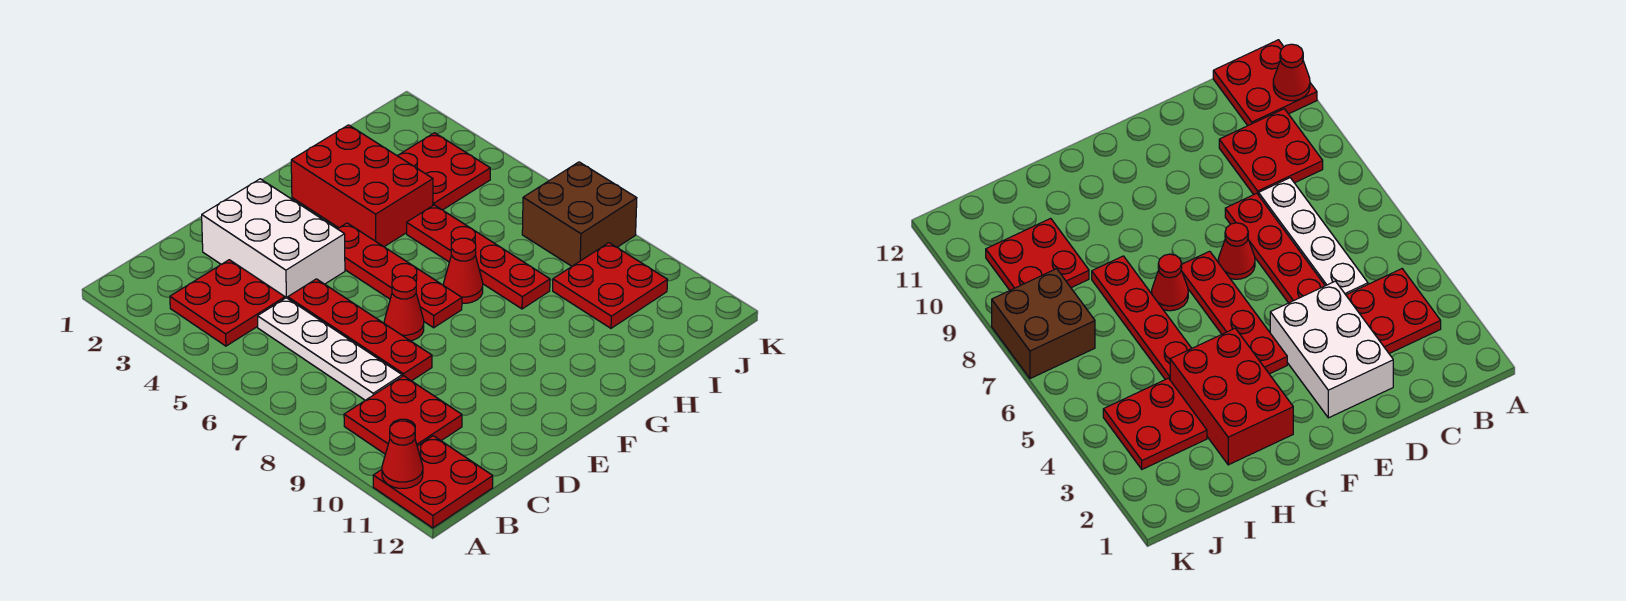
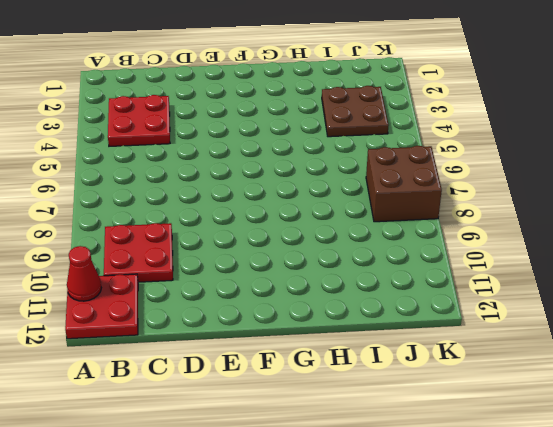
brown 2x2 plate [322,86,389,137] -> red 2x2 plate [397,133,490,210]
none -> white 1x4 plate [258,298,402,400]
none -> white 2x3 brick [202,179,345,298]
none -> red 1x4 plate [288,279,432,381]

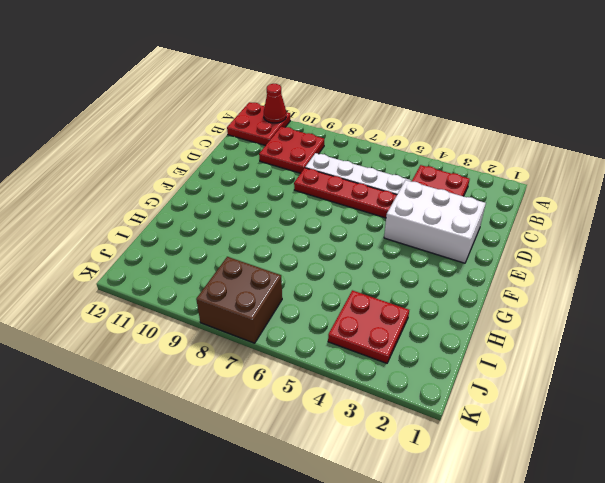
none -> red 1x1 cone [384,276,424,341]
none -> red 1x4 plate [338,223,462,328]
none -> red 2x3 brick [291,125,433,247]

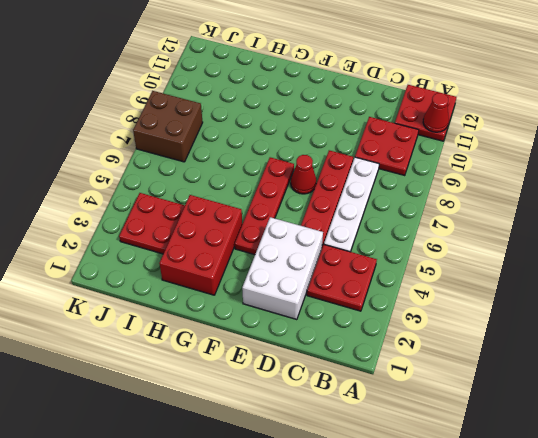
none -> red 1x1 cone [444,238,483,303]
none -> red 1x4 plate [407,205,550,309]
none -> red 2x2 plate [553,243,668,328]

